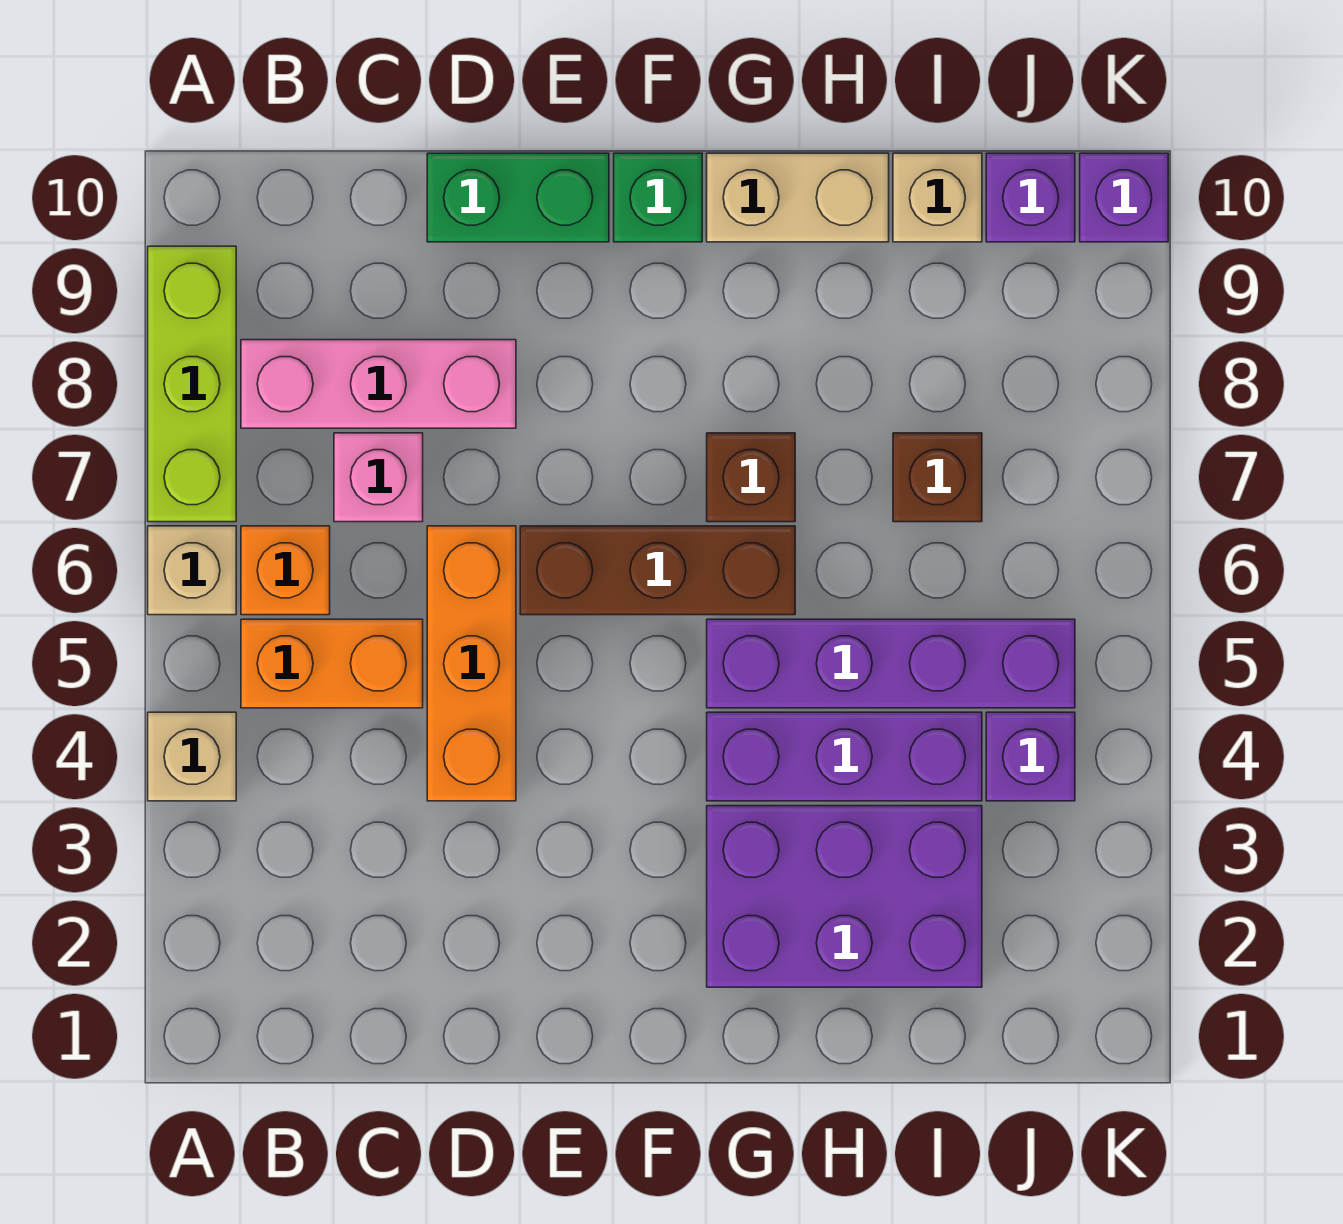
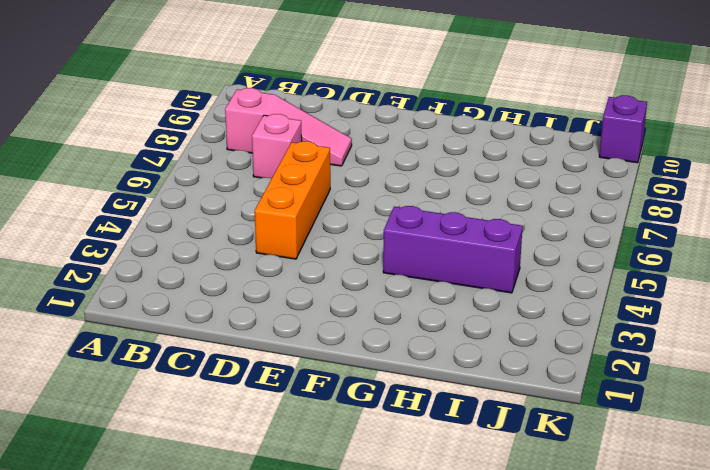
pink 1x3 slope [225,88,352,166] -> pink 1x3 brick [241,340,516,428]
none -> tan 1x1 brick [148,712,236,801]
none -> tan 1x1 brick [148,526,236,615]
none -> lime 1x3 brick [148,246,236,522]

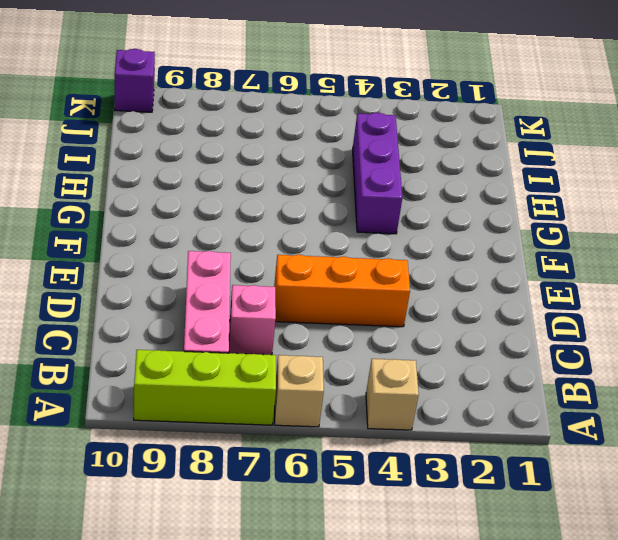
none -> orange 1x2 brick [241,619,423,708]
none -> orange 1x1 brick [241,526,330,615]
none -> green 1x2 brick [427,153,609,242]

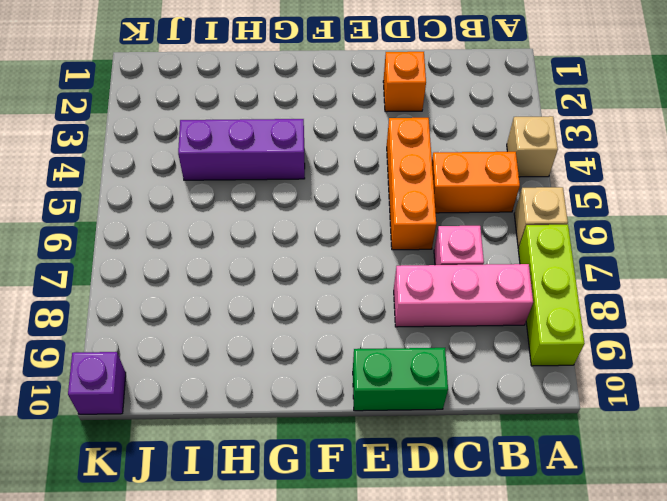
orange 1x1 brick [383,52,426,112] -> orange 1x1 brick moved to [241,526,330,615]
none -> brown 1x3 brick [520,526,795,615]
none -> green 1x1 brick [614,153,702,242]
none -> purple 2x3 brick [707,806,982,987]

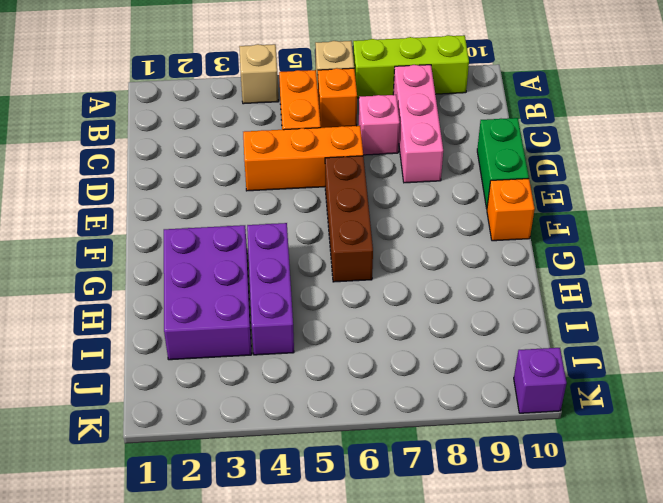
orange 1x1 brick [487,179,535,241] -> green 1x1 brick [614,153,702,242]
none -> purple 1x4 brick [707,619,1075,708]
none -> brown 1x1 brick [707,433,795,522]
none -> tan 1x2 brick [707,153,889,242]

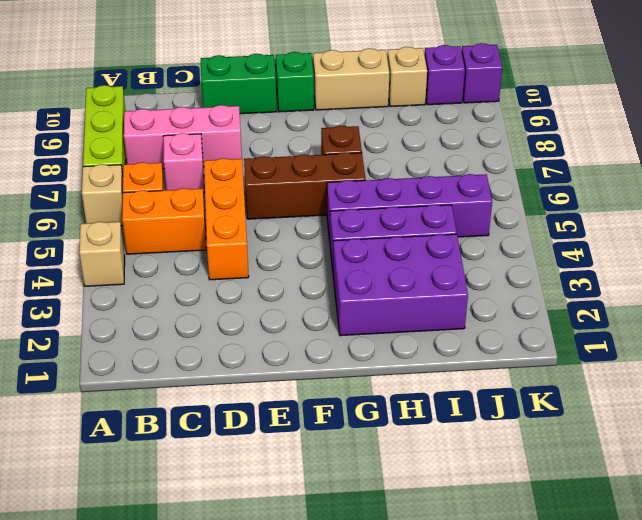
none -> brown 1x1 brick [893,433,982,522]
none -> purple 1x1 brick [986,712,1075,801]

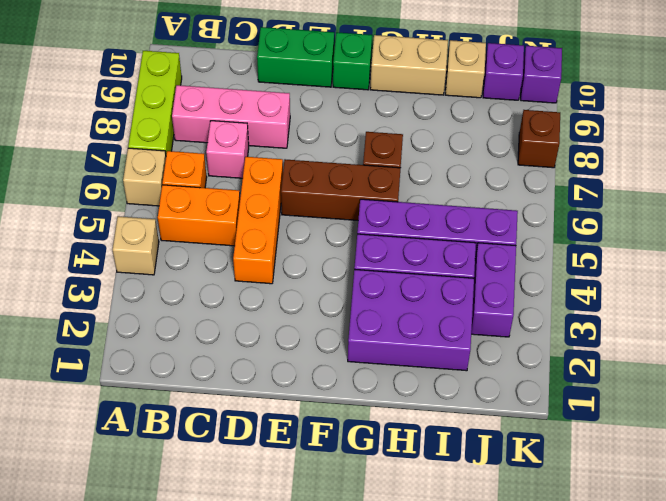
purple 1x2 brick [471,243,516,337] -> purple 1x1 brick [986,712,1075,801]
brown 1x1 brick [518,110,560,168] -> brown 1x1 brick moved to [893,433,982,522]

